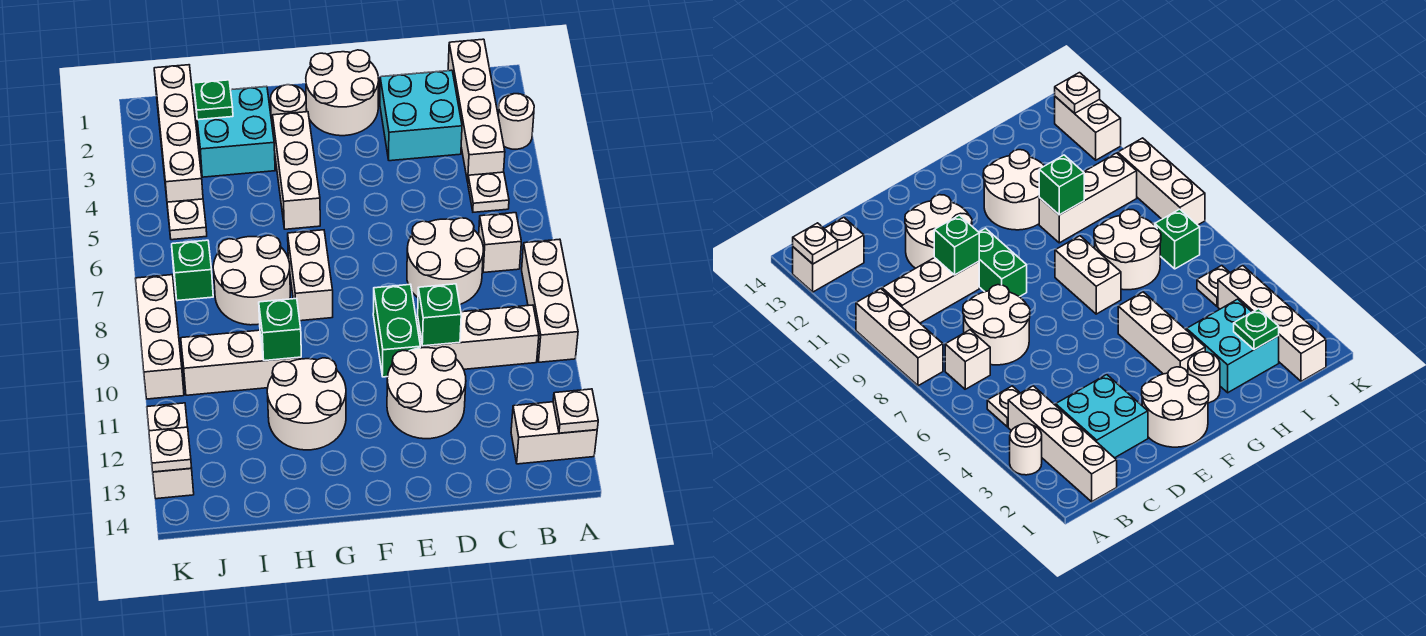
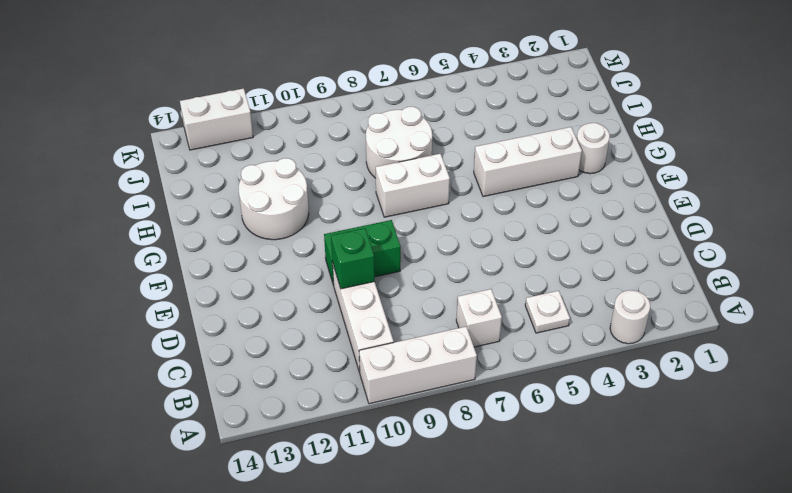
none -> white 1x2 brick [511,402,597,464]
none -> white 1x4 brick [448,39,505,182]
none -> cyan 2x2 brick [380,70,462,161]

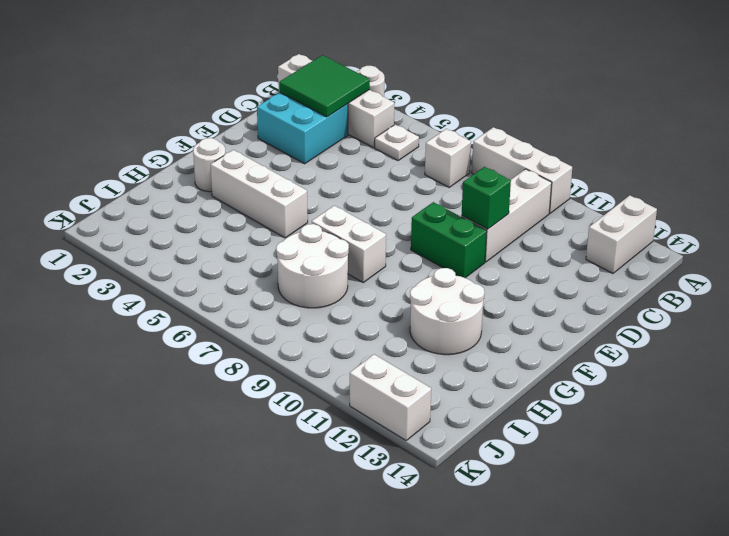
green 2x2 tile [279,55,370,117] -> none
none -> white 2x2 round brick [407,218,483,304]
none -> white 2x2 round brick [387,347,466,439]
none -> white 2x2 round brick [306,50,379,136]

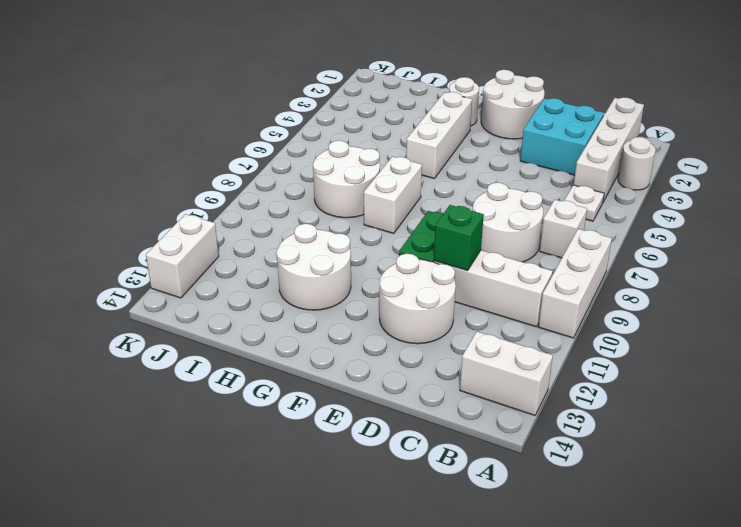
none -> cyan 2x2 brick [194,86,275,177]
none -> white 1x3 brick [181,330,302,395]
none -> white 1x4 brick [154,65,203,202]

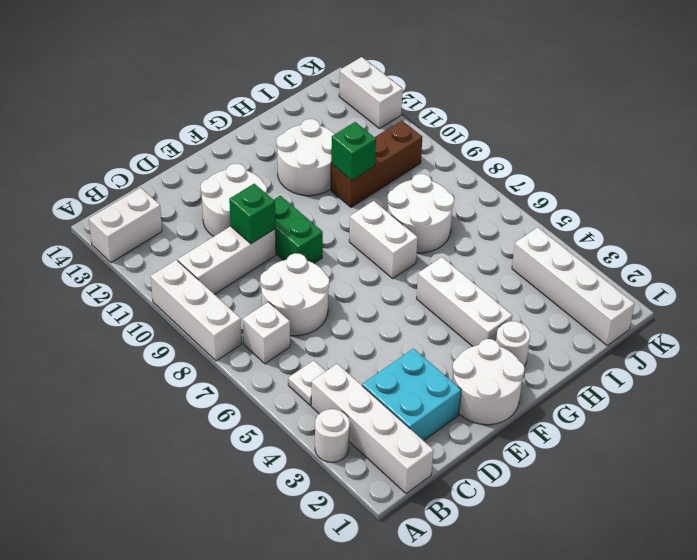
brown 1x3 brick [331,120,422,207] -> white 1x3 brick [181,330,302,395]
none -> cyan 2x2 brick [194,86,275,177]
none -> white 1x1 plate [167,199,207,240]
none -> green 1x1 brick [172,240,213,301]

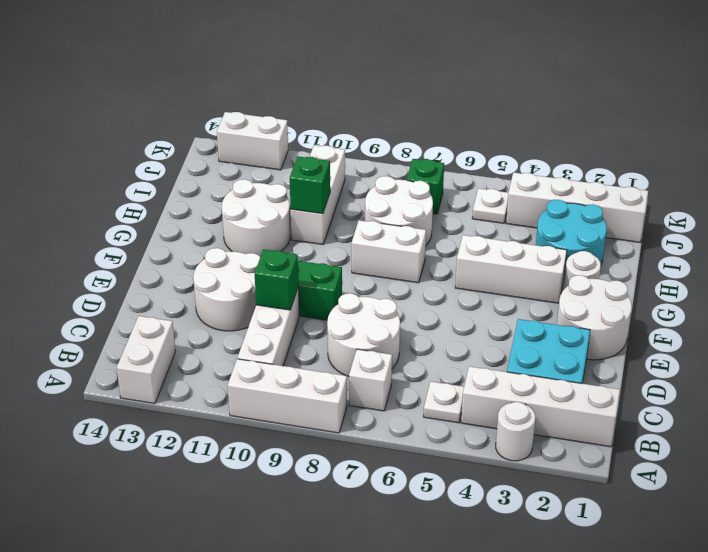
cyan 2x2 round brick [536,200,607,279] -> cyan 2x2 brick [194,86,275,177]
none -> white 1x3 brick [135,275,184,399]
none -> white 1x1 plate [553,389,598,433]
none -> green 1x1 plate [194,80,233,120]

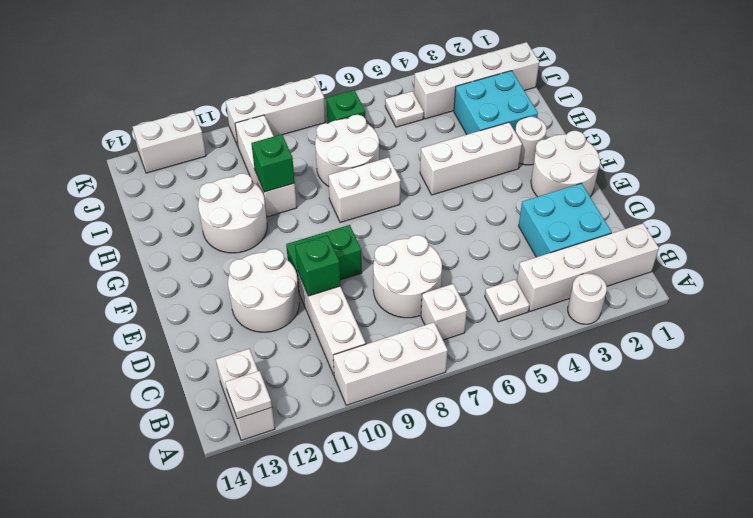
none -> green 1x1 plate [194,80,233,120]
none -> white 1x1 plate [149,427,192,472]

